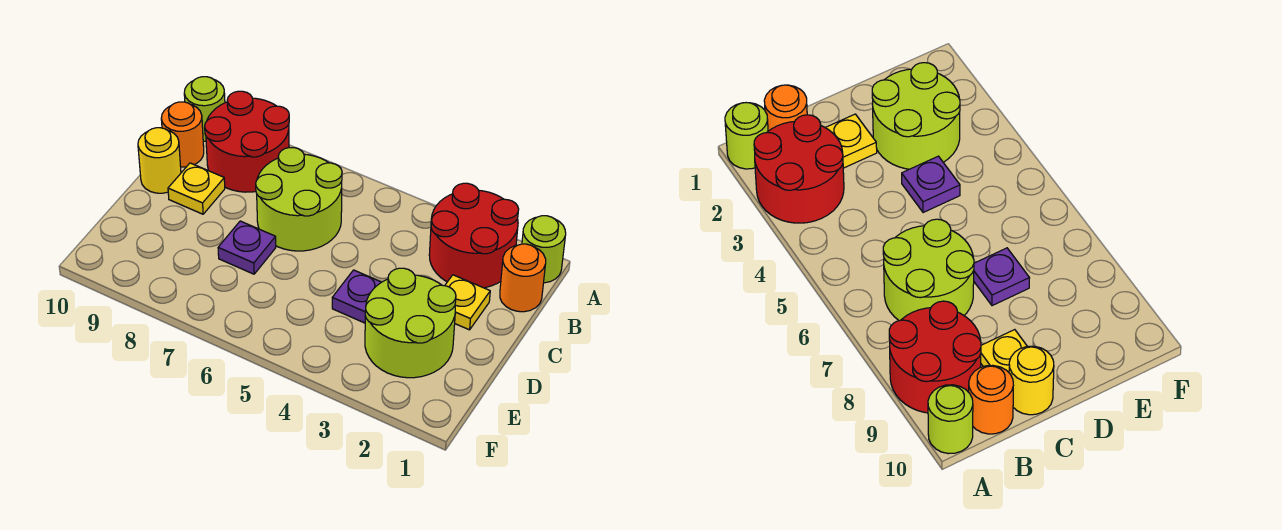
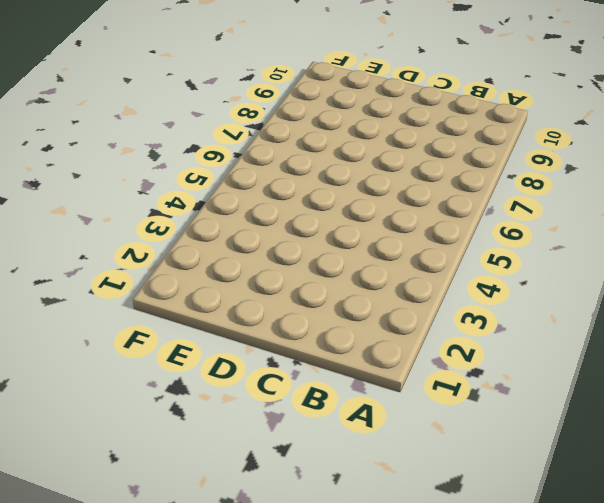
none -> lime 1x1 round brick [522,216,566,283]
none -> red 2x2 round brick [429,183,519,288]
none -> red 2x2 round brick [205,91,289,192]

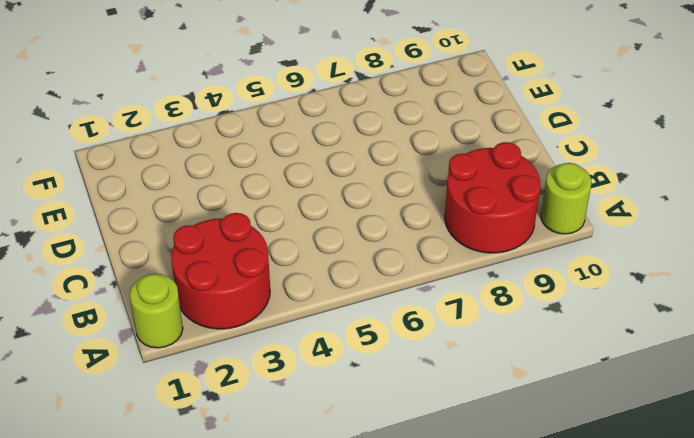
none -> orange 1x1 round brick [500,244,546,312]
none -> lime 2x2 round brick [256,148,342,251]
none -> orange 1x1 round brick [161,102,204,167]

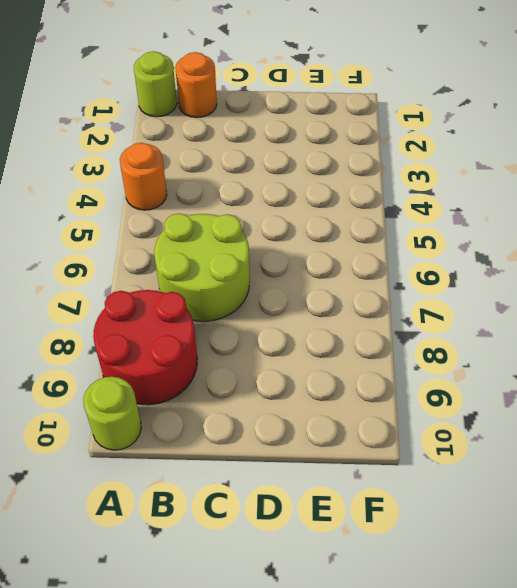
orange 1x1 round brick [120,143,167,210] -> orange 1x1 round brick moved to [161,102,204,167]
none -> red 2x2 round brick [429,183,519,288]
none -> yellow 1x1 plate [445,275,490,330]
none -> yellow 1x1 plate [168,163,225,214]

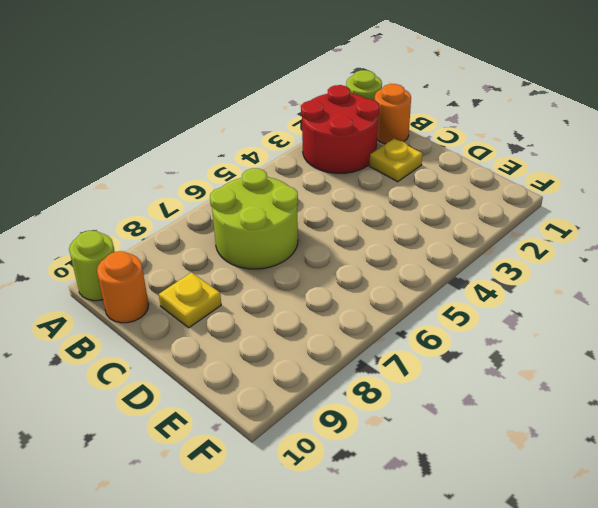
none -> red 2x2 round brick [205,91,289,192]
none -> yellow 1x1 round brick [138,128,181,193]
none -> lime 2x2 round brick [365,268,456,378]

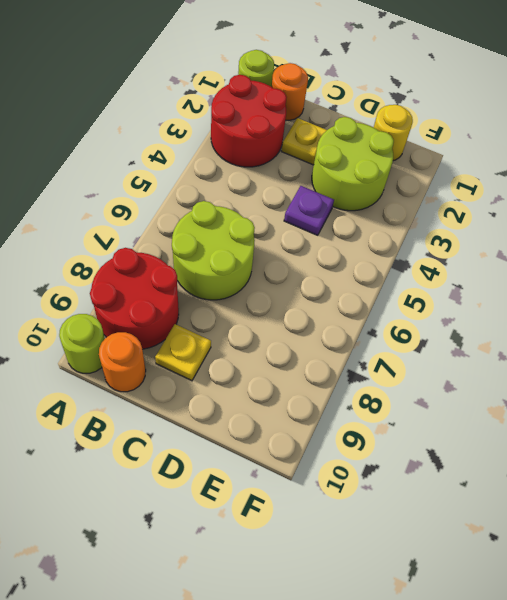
yellow 1x1 round brick [374,105,413,161] -> yellow 1x1 round brick moved to [138,128,181,193]
none -> purple 1x1 plate [218,221,276,274]

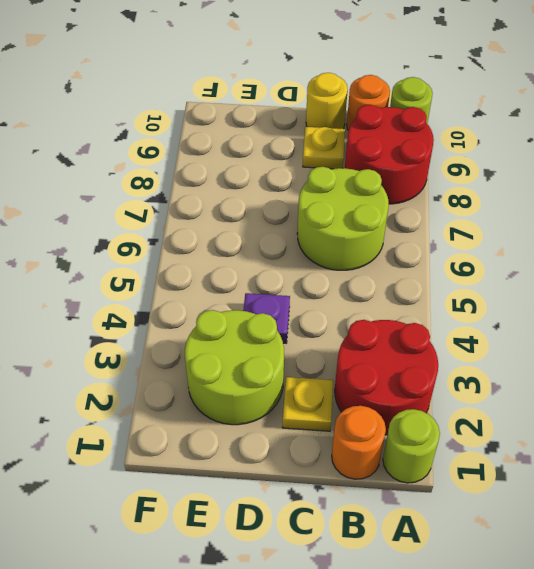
none -> purple 1x1 plate [218,221,276,274]

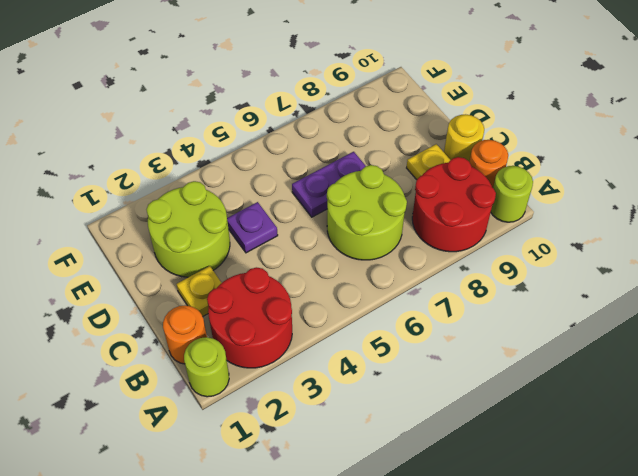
purple 1x2 plate [292,152,365,217] -> purple 1x1 plate [218,221,276,274]

